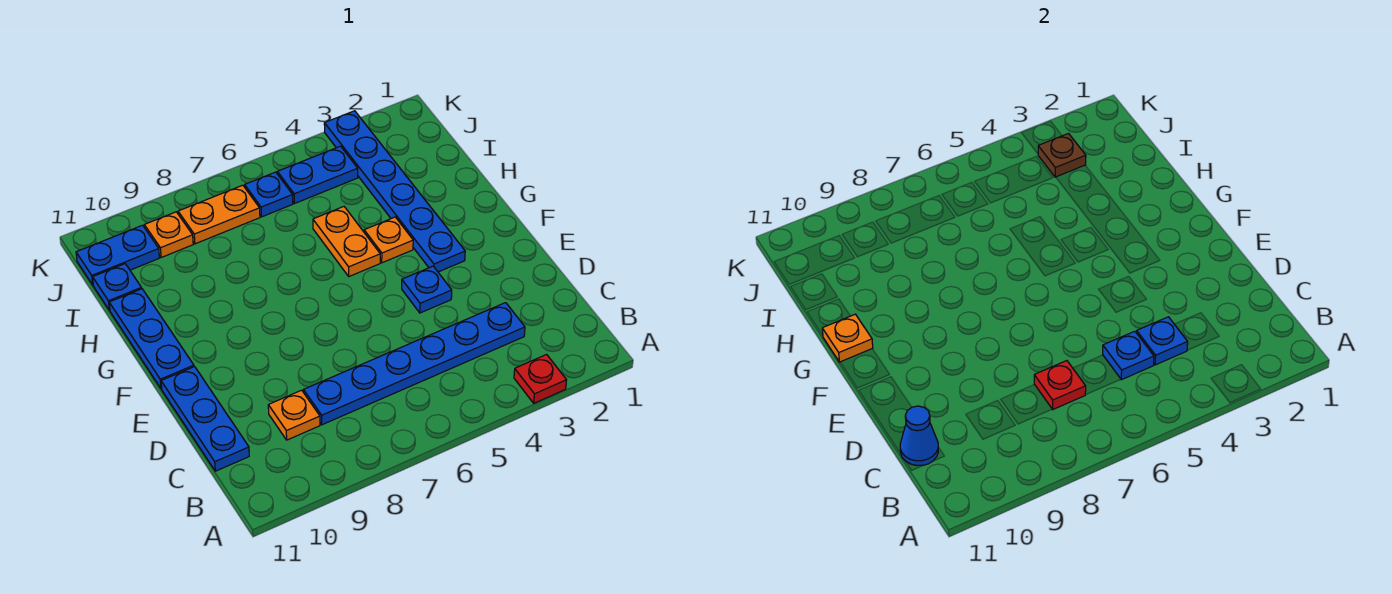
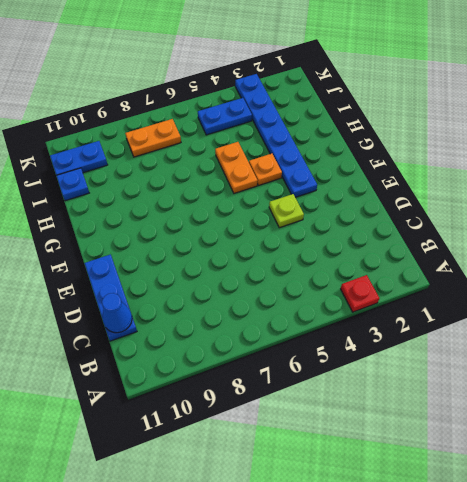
lime 1x1 plate [269,194,304,228] -> blue 1x1 plate [402,266,452,313]
none -> blue 1x6 plate [303,303,525,425]
none -> orange 1x1 plate [268,390,320,440]
none -> blue 1x3 plate [109,289,194,389]

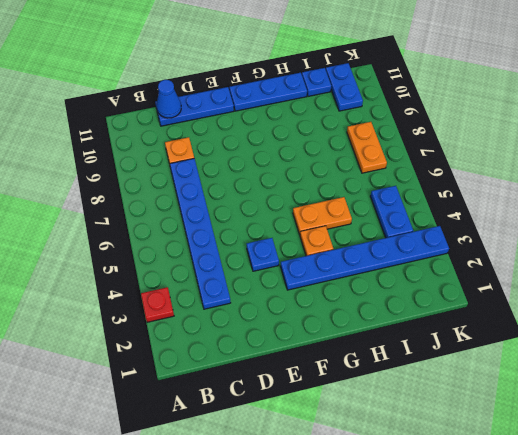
none -> blue 1x1 plate [245,172,293,217]
none -> orange 1x1 plate [144,212,193,258]
none -> blue 1x1 plate [1137,317,1188,365]

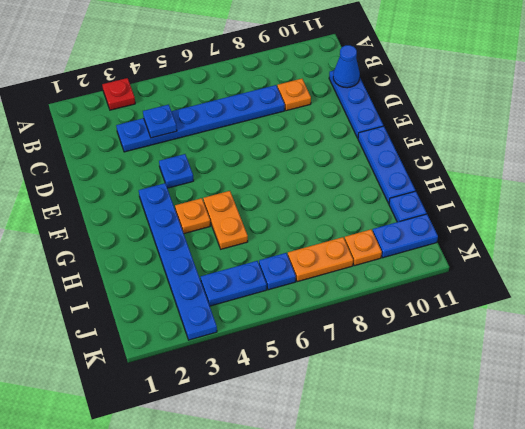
none -> blue 1x1 plate [1103,331,1154,380]
none -> red 1x1 plate [1034,361,1086,409]
none -> orange 1x1 plate [822,314,873,362]

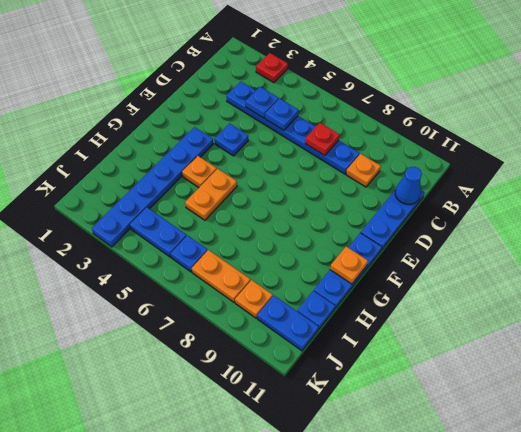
none -> brown 1x1 plate [1038,134,1086,177]

